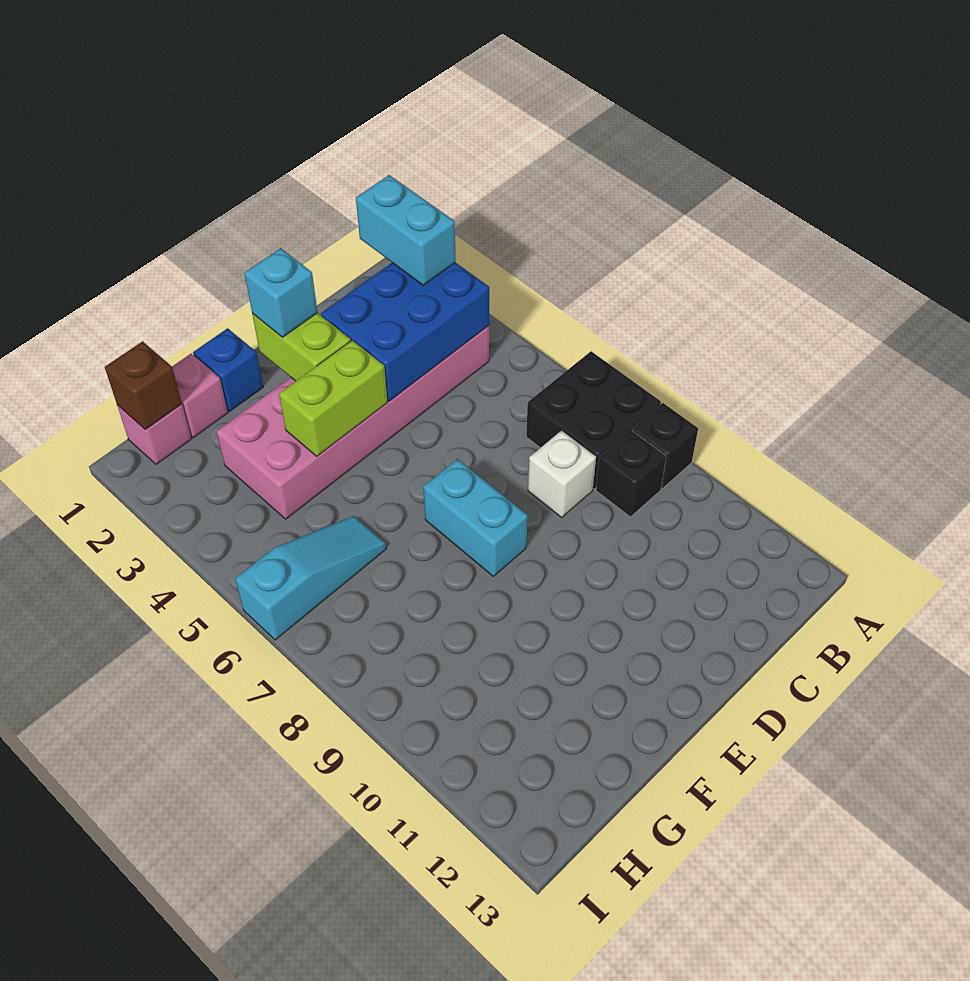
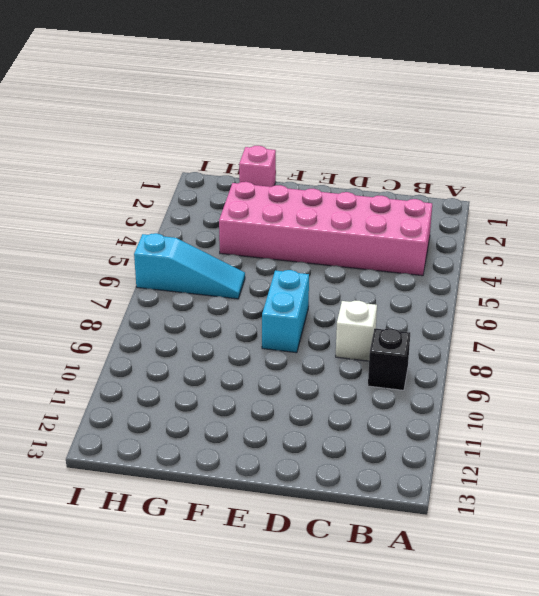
none -> black 2x2 brick [526,351,661,489]
none -> black 1x1 brick [632,403,698,489]
none -> blue 1x1 brick [193,328,263,411]

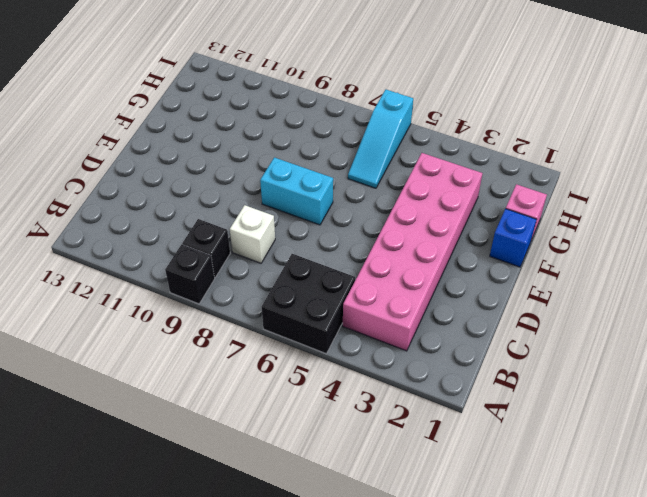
black 2x2 brick [262,254,355,354] -> black 2x2 brick moved to [526,351,661,489]
none -> pink 1x1 brick [117,404,191,464]
none -> blue 2x3 brick [321,262,489,401]
none -> lime 1x2 brick [252,313,351,381]

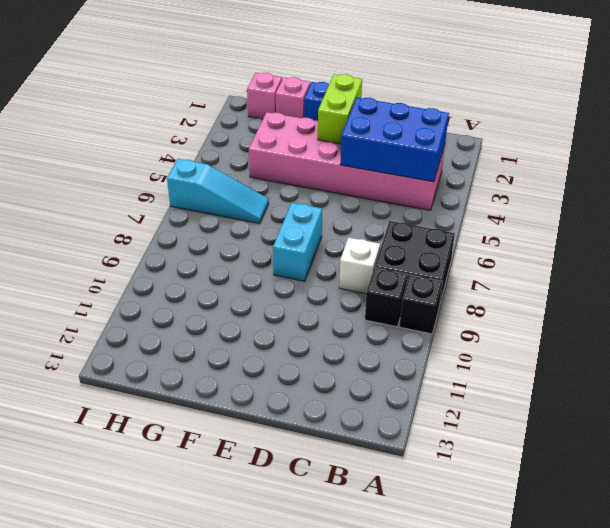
none -> lime 1x2 brick [279,340,388,456]
none -> brown 1x1 brick [105,341,182,430]
none -> cyan 1x2 brick [356,175,456,285]

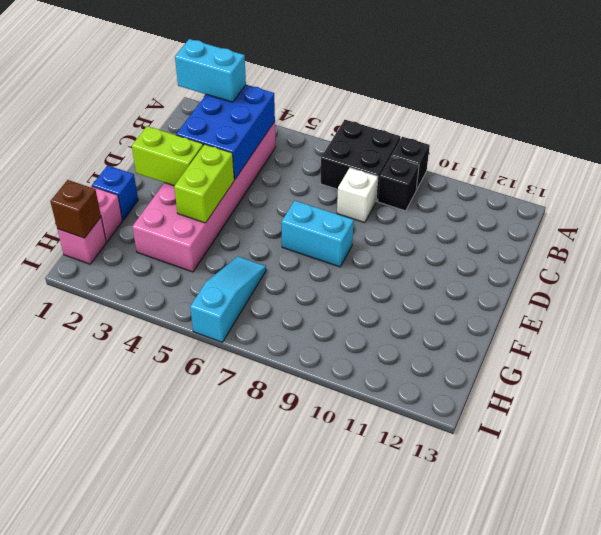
none -> cyan 1x1 brick [244,248,318,337]

